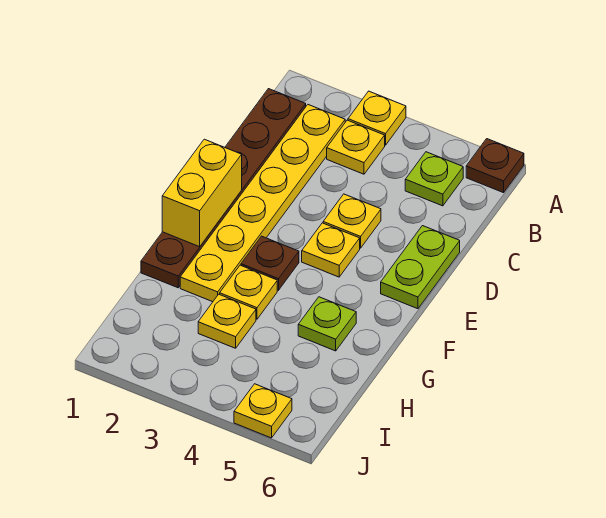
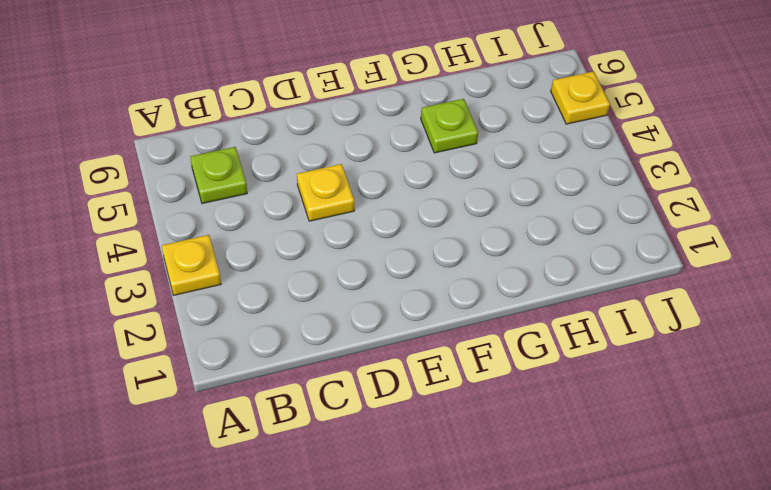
none -> brown 1x1 plate [466,139,524,193]
none -> brown 1x6 plate [141,89,306,288]
none -> yellow 1x6 plate [180,105,345,302]

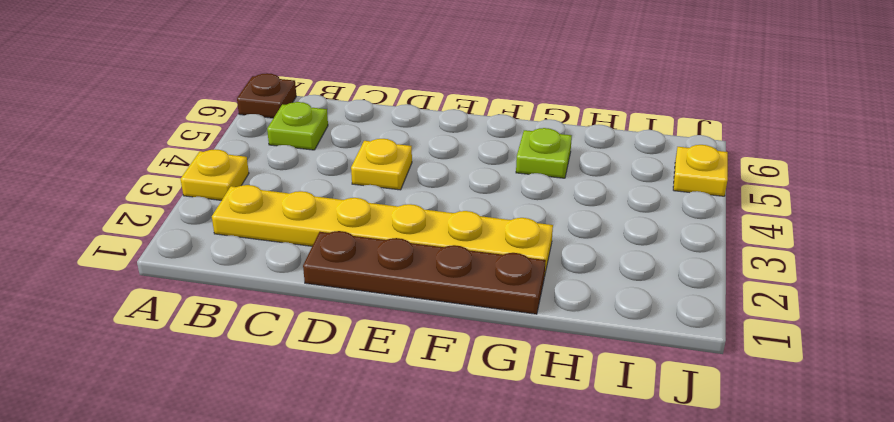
brown 1x4 plate [303,231,546,314] -> brown 1x6 plate [141,89,306,288]
none -> yellow 1x1 plate [327,120,385,174]
none -> lime 1x2 plate [381,226,460,309]
none -> yellow 1x1 plate [302,223,360,277]

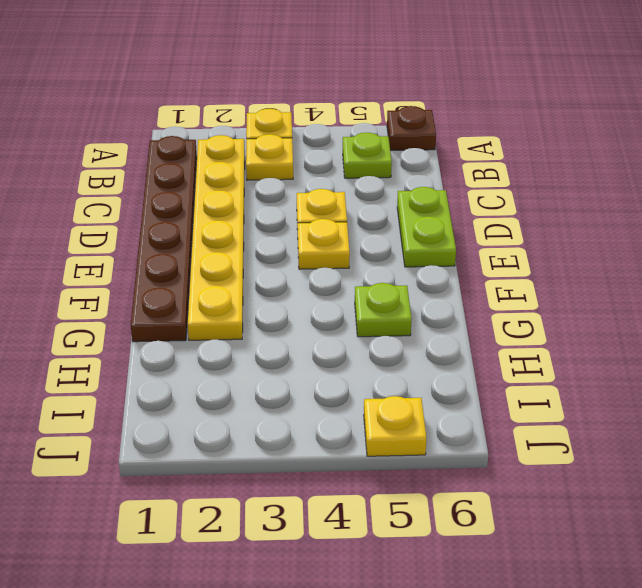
none -> brown 1x1 plate [241,236,299,290]
none -> yellow 1x1 plate [220,265,277,319]
none -> yellow 1x1 plate [198,294,256,348]

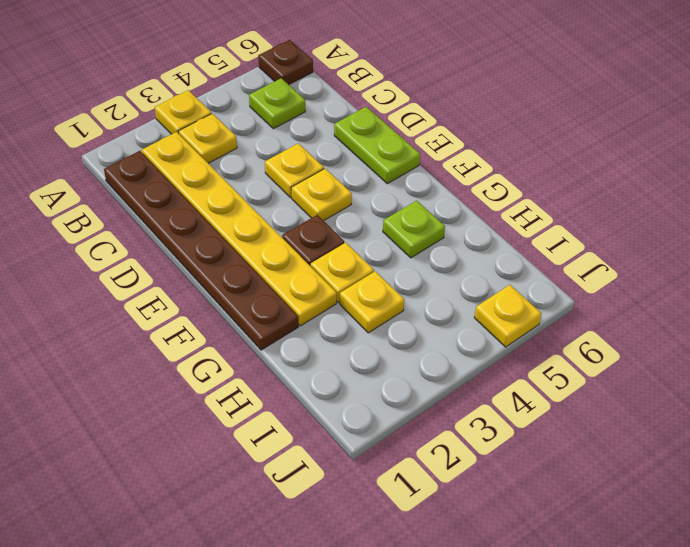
none -> yellow 1x2 brick [162,139,242,247]

